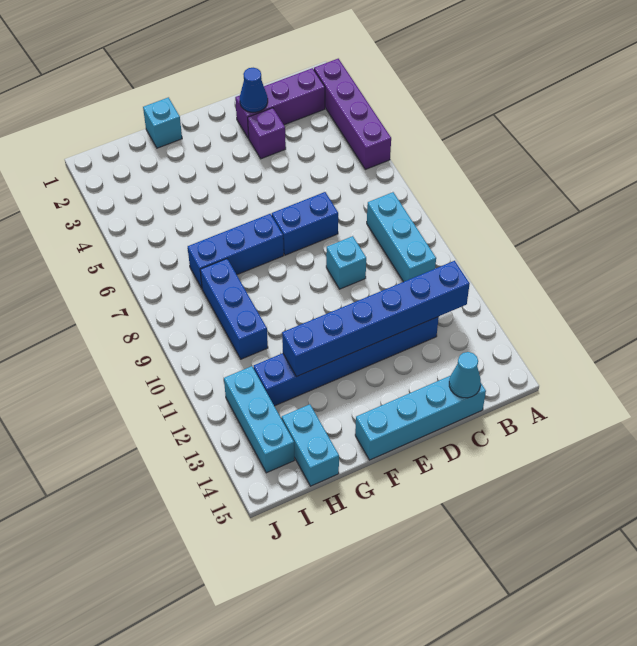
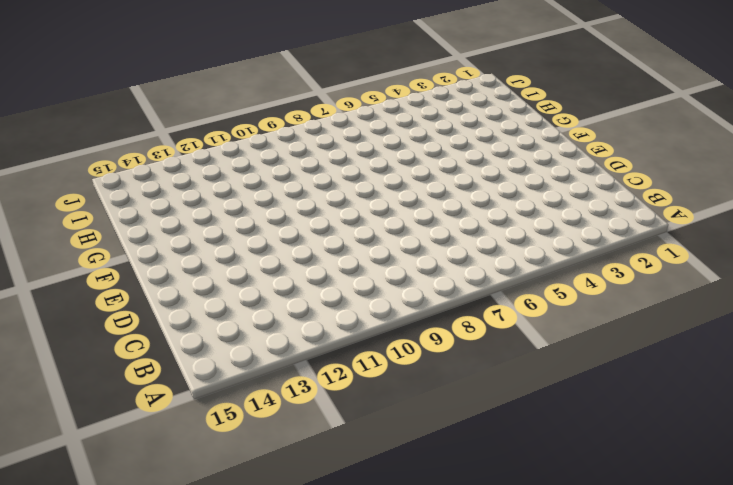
none -> purple 1x4 brick [314,59,391,169]
none -> purple 1x3 brick [235,68,325,138]
none -> cyan 1x3 brick [367,192,436,282]

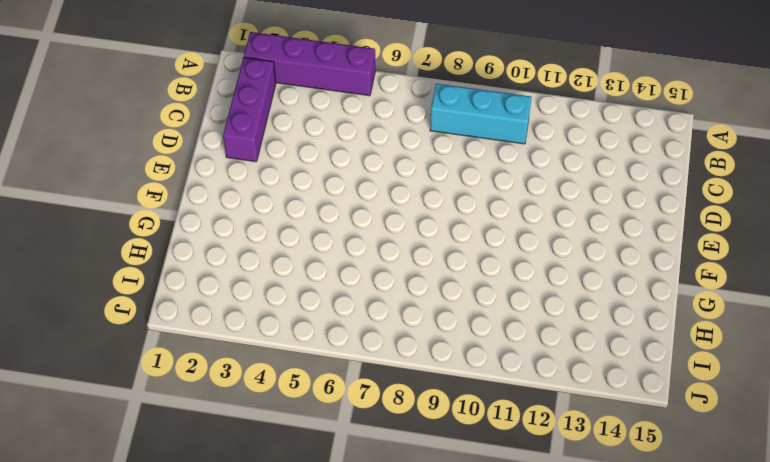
none -> blue 1x6 brick [254,317,439,406]
none -> cyan 1x4 brick [355,376,486,460]
none -> purple 1x1 brick [248,108,286,159]

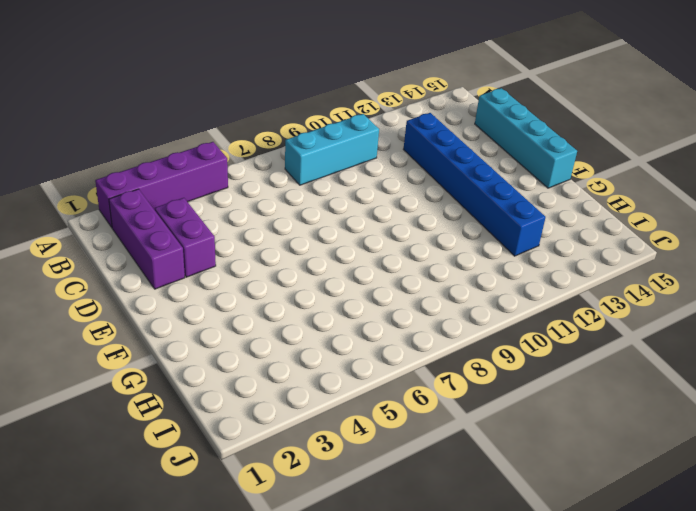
purple 1x2 brick [155,198,216,277] -> purple 1x1 brick [248,108,286,159]
none -> blue 1x2 brick [272,192,338,255]
none -> cyan 1x1 brick [326,236,366,289]
none -> blue 1x3 brick [188,214,284,288]

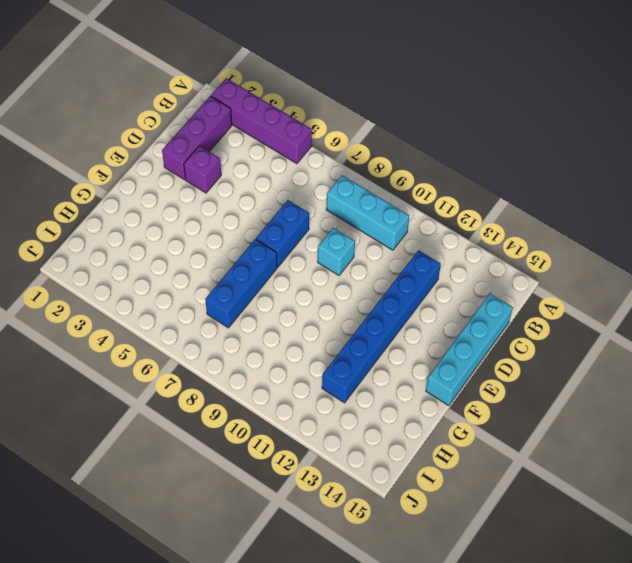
none -> cyan 1x1 brick [143,97,182,148]
none -> blue 1x3 brick [200,259,268,359]
none -> cyan 1x2 brick [282,404,339,486]

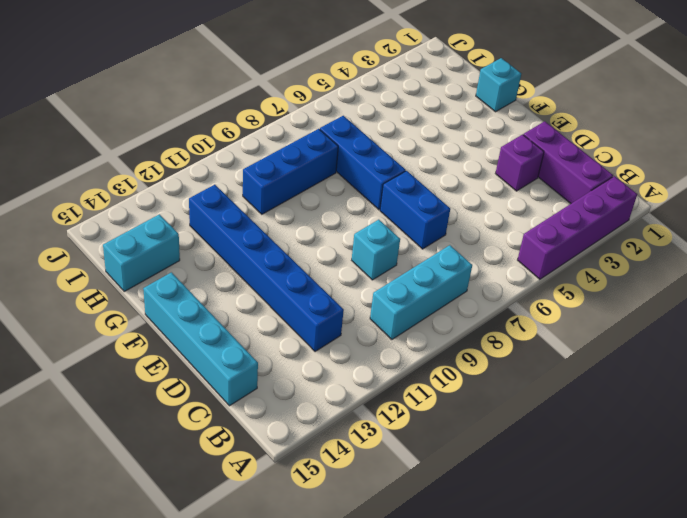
none -> cyan 1x3 brick [224,366,295,473]
none -> blue 1x6 brick [282,261,470,377]
none -> cyan 1x1 cone [449,352,481,398]

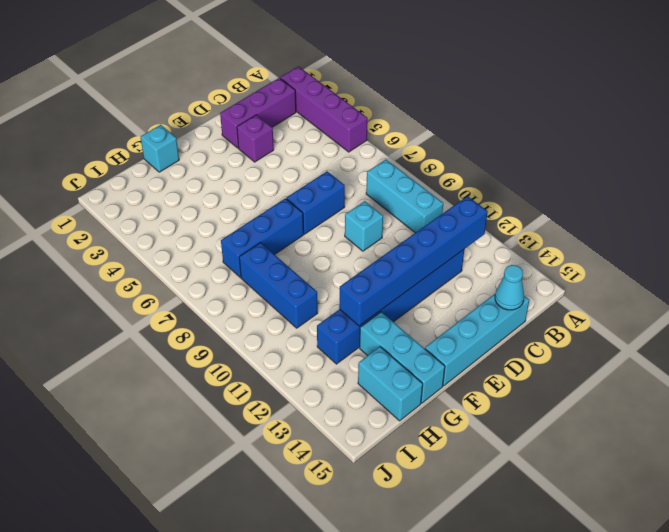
cyan 1x3 brick [360,312,445,403] -> cyan 1x3 brick moved to [224,366,295,473]
none -> blue 1x1 cone [240,68,268,112]

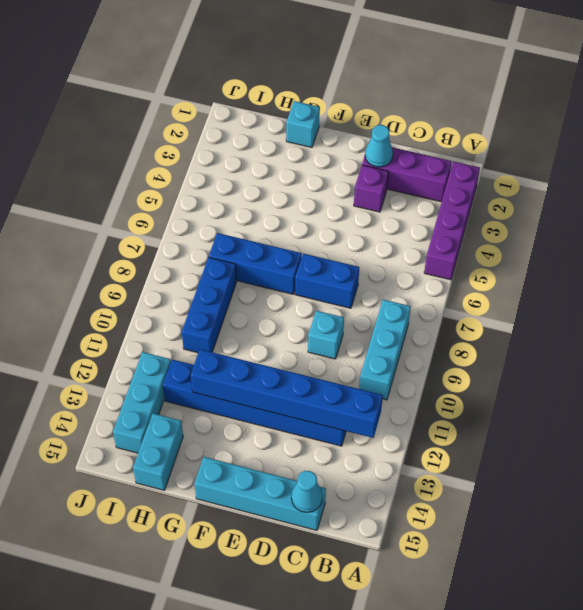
cyan 1x1 cone [365,125,393,167] -> blue 1x1 cone [240,68,268,112]

